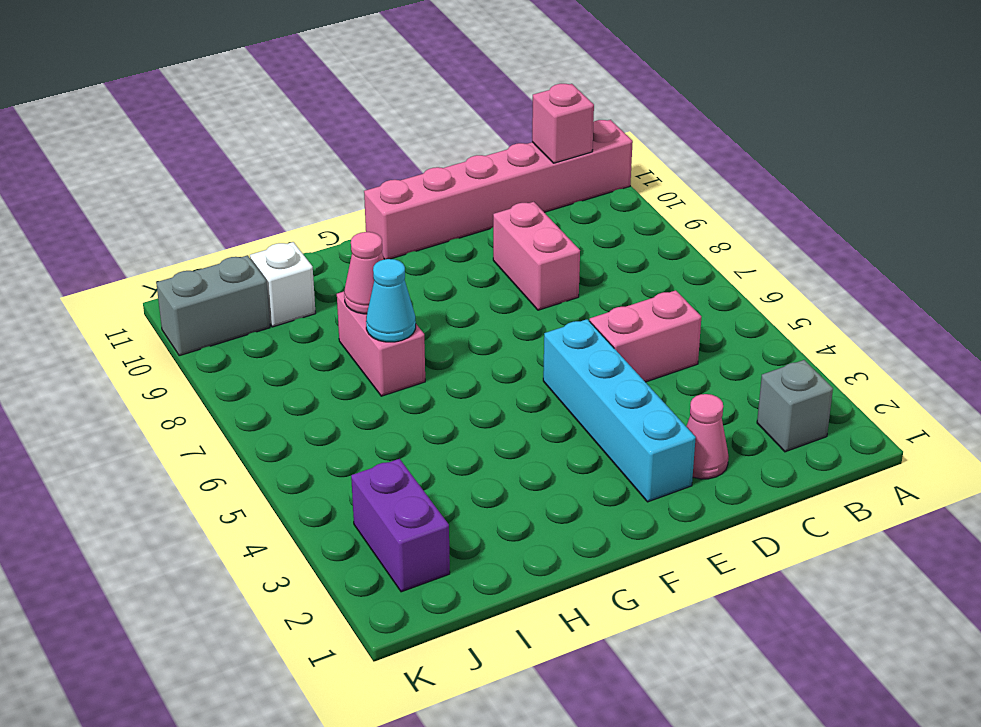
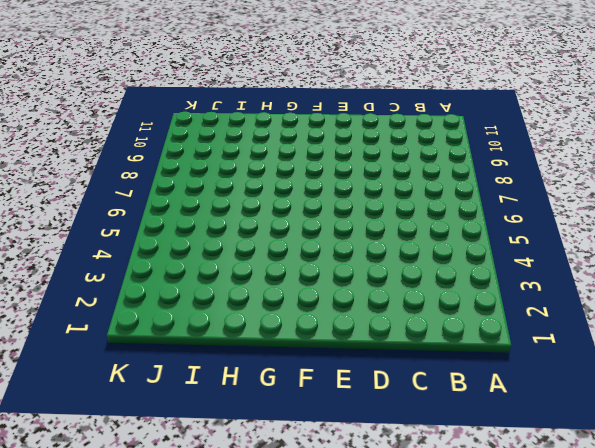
none -> pink 1x6 brick [364,120,633,259]
none -> grey 1x1 brick [757,360,833,452]
none -> pink 1x2 brick [589,290,701,382]

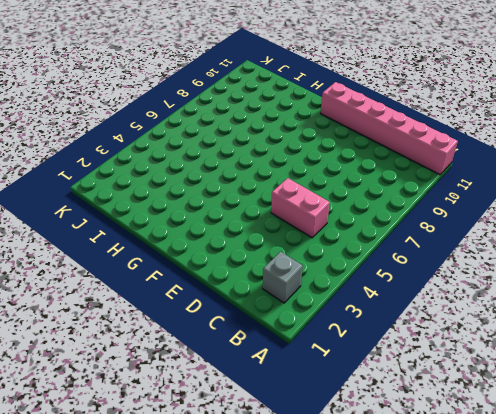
none -> pink 1x1 cone [686,394,729,479]
none -> pink 1x2 brick [493,202,580,310]
none -> cyan 1x4 brick [543,319,696,502]

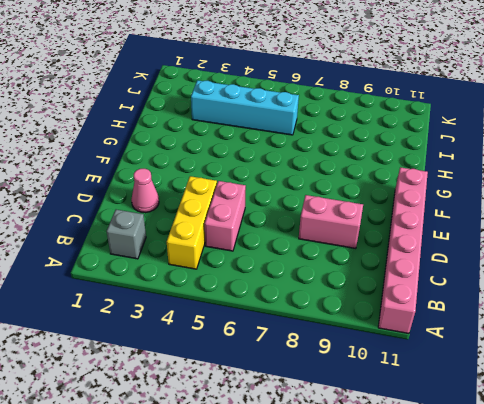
yellow 1x3 brick [167,176,217,269] -> none
cyan 1x4 brick [191,80,299,135] -> cyan 1x4 brick moved to [543,319,696,502]
none -> pink 1x2 brick [337,292,425,396]
none -> white 1x1 brick [250,242,316,327]
none -> purple 1x2 brick [351,459,450,592]

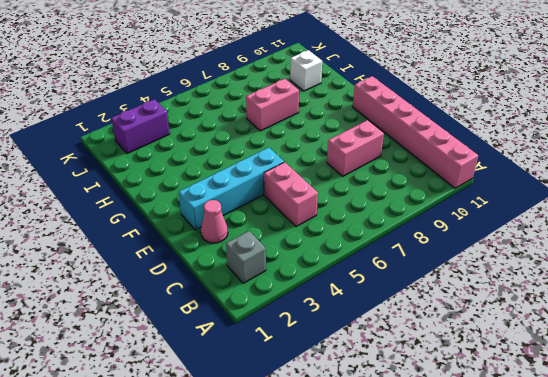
none -> grey 1x2 brick [156,255,270,356]
none -> pink 1x1 brick [532,84,594,163]
none -> cyan 1x1 cone [366,259,416,342]

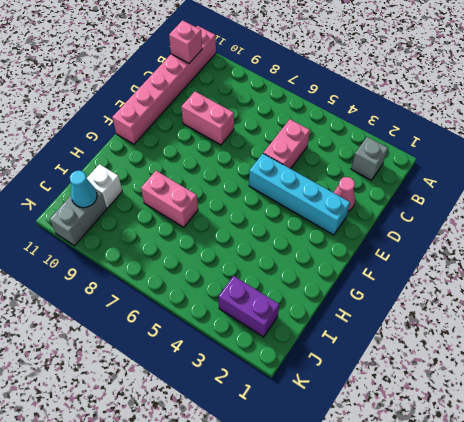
cyan 1x1 cone [70,170,97,208] -> cyan 1x1 cone moved to [366,259,416,342]
none -> pink 1x1 cone [344,232,384,314]

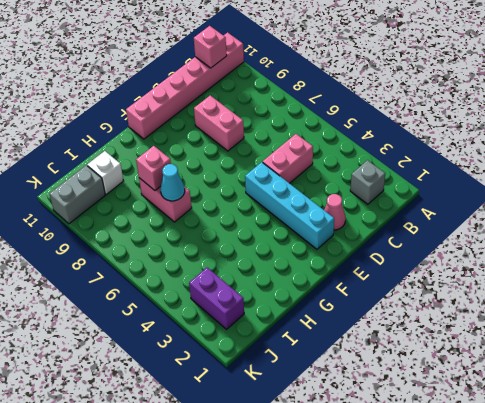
pink 1x1 brick [136,146,171,190] -> pink 1x1 cone [344,232,384,314]

